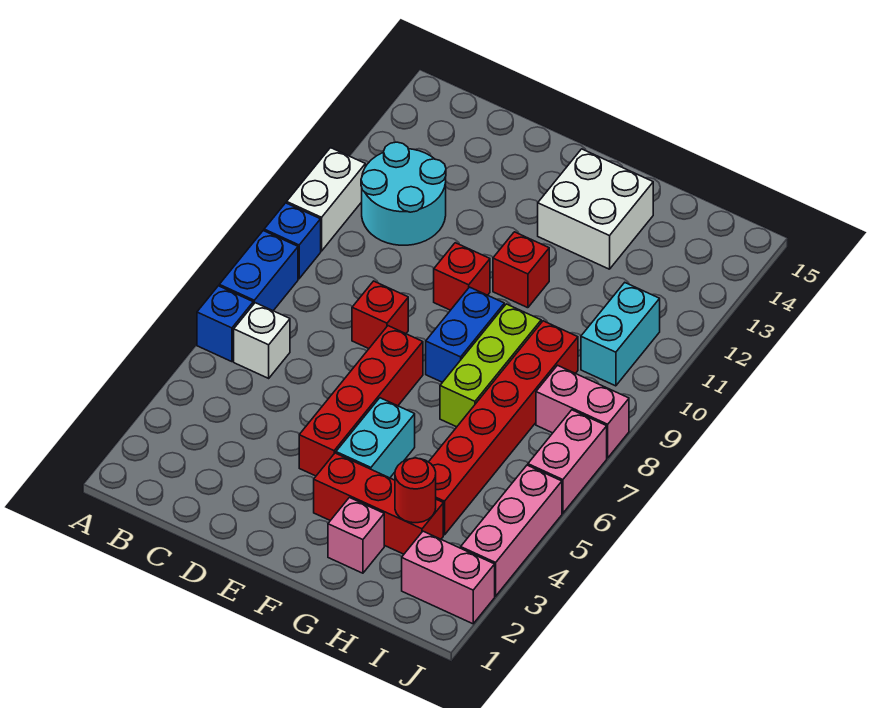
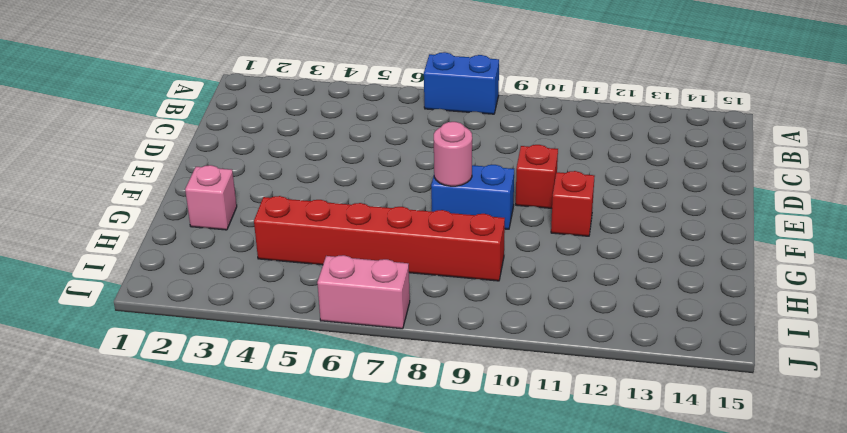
pink 1x1 round brick [434,122,472,186] -> none
none -> blue 1x1 brick [197,286,253,362]
none -> blue 1x1 brick [264,203,321,279]
none -> white 1x2 brick [287,148,365,251]

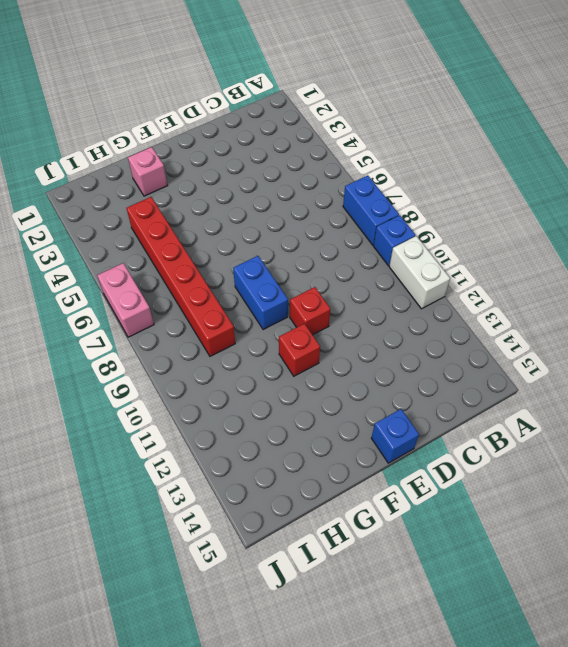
blue 1x1 brick [371,409,419,463] -> blue 1x1 brick moved to [197,286,253,362]
none -> white 1x1 brick [234,303,290,378]
none -> cyan 2x2 round brick [361,142,446,245]
none -> red 1x1 brick [352,281,408,349]

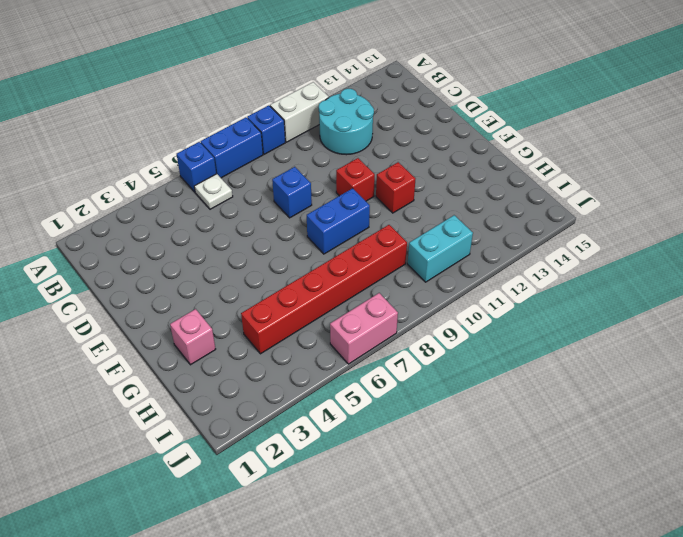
white 1x1 plate [194,174,233,209] -> white 1x1 brick [234,303,290,378]
blue 1x1 brick [272,167,312,218] -> red 1x1 brick [352,281,408,349]
none -> red 1x4 brick [299,326,423,476]
none -> red 1x3 brick [314,453,443,554]
none -> cyan 1x2 brick [336,398,415,478]

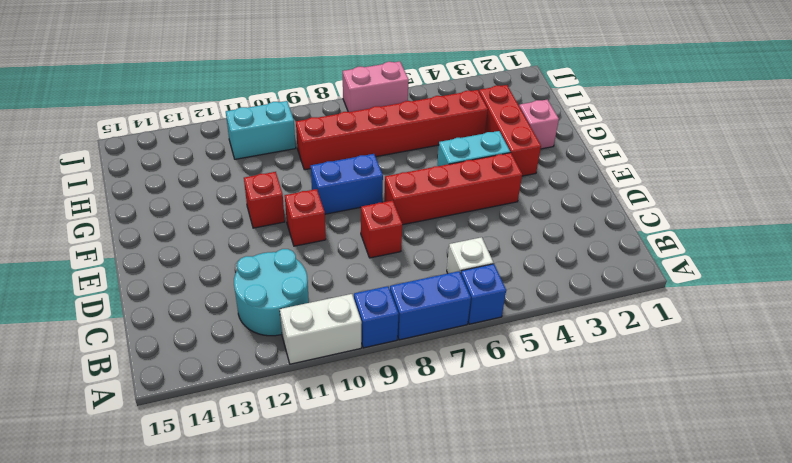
none -> white 2x2 brick [538,149,653,269]
none -> lime 1x3 brick [440,304,541,427]
none -> pink 1x2 brick [402,531,495,624]

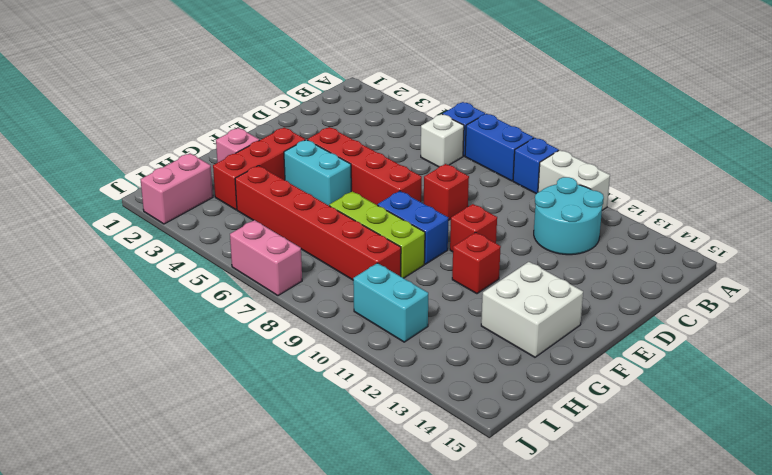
none -> pink 1x2 brick [536,365,629,458]
none -> pink 1x3 brick [461,465,562,596]
none -> red 1x1 round brick [395,458,436,523]

